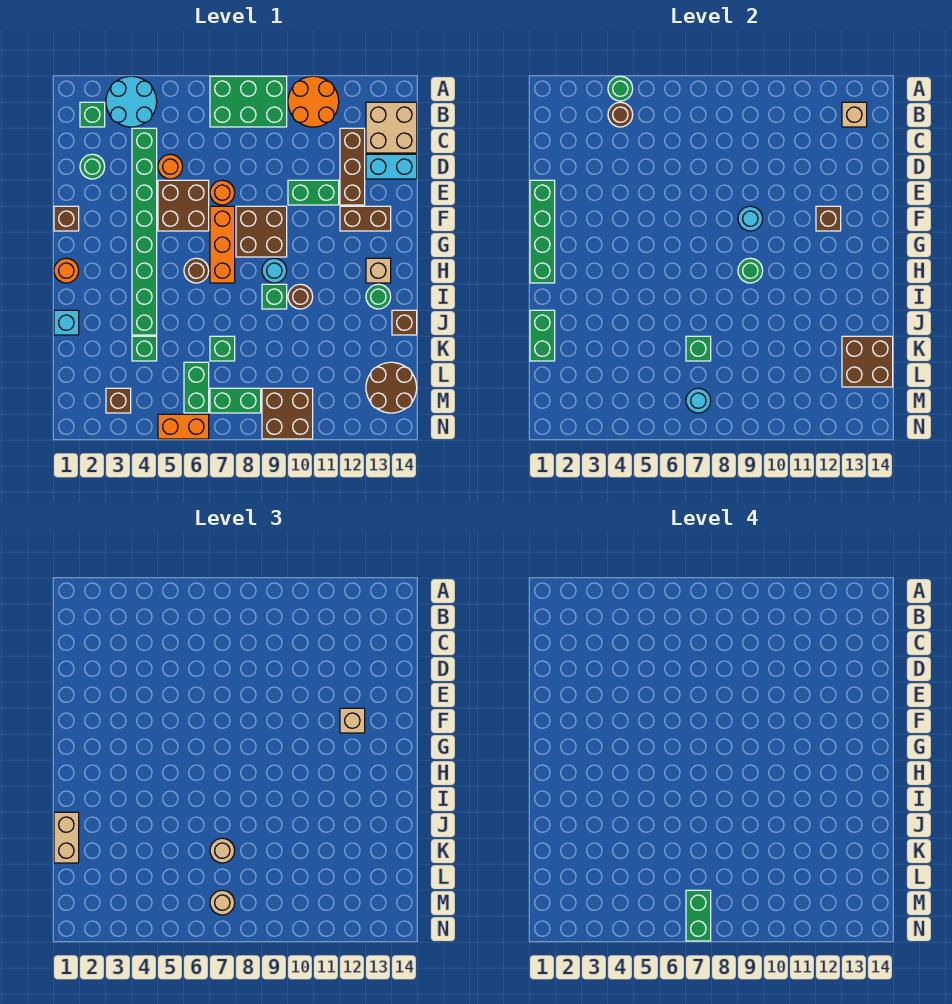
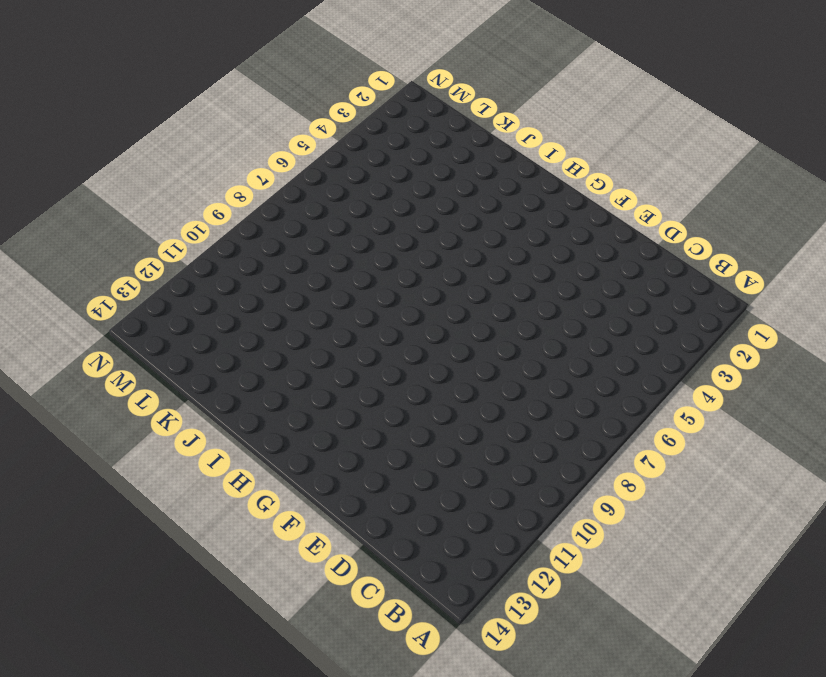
none -> cyan 2x2 round brick [106,76,157,127]
none -> green 2x3 brick [210,76,287,127]
none -> orange 2x2 round brick [288,76,339,127]
none -> green 1x1 brick [80,102,105,127]

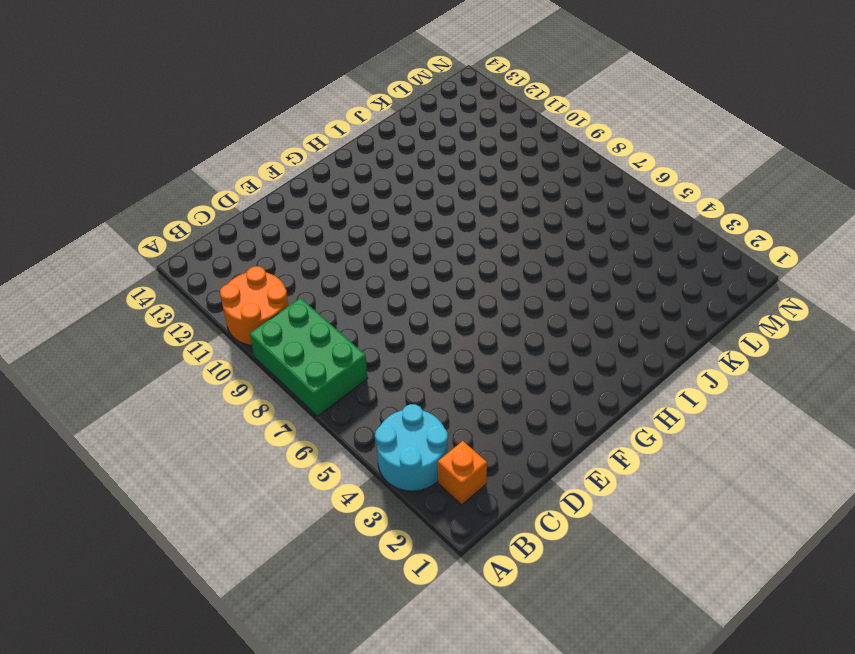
orange 1x1 brick [438,441,487,505] -> green 1x1 brick [80,102,105,127]
none -> tan 2x2 brick [366,102,417,153]
none -> green 1x8 brick [132,128,157,335]
none -> brown 1x3 brick [340,128,365,205]
none -> green 1x1 round brick [80,154,105,179]

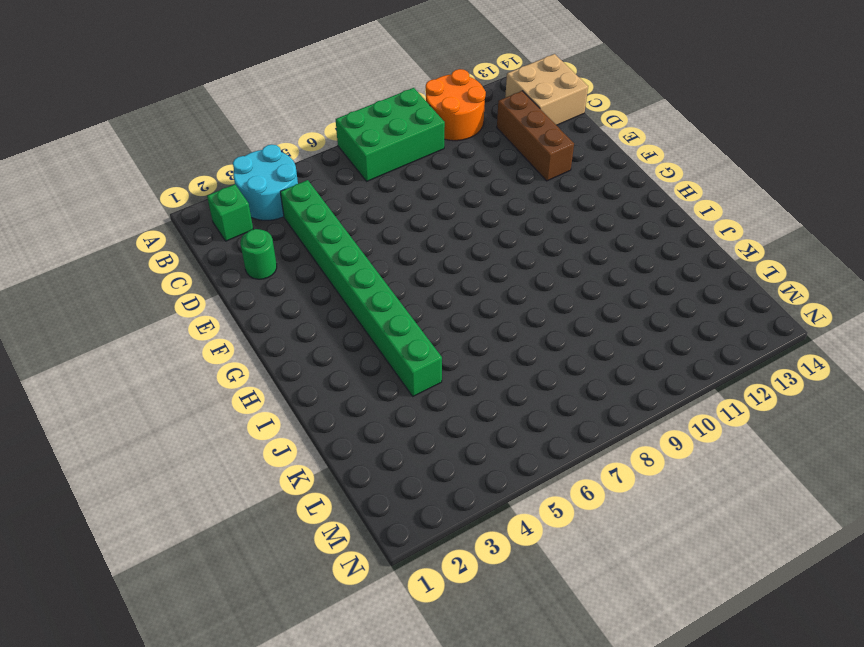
none -> orange 1x1 round brick [158,154,183,179]
none -> cyan 1x2 brick [366,154,417,179]
none -> brown 2x2 brick [158,180,209,231]
none -> orange 1x1 round brick [210,180,235,205]

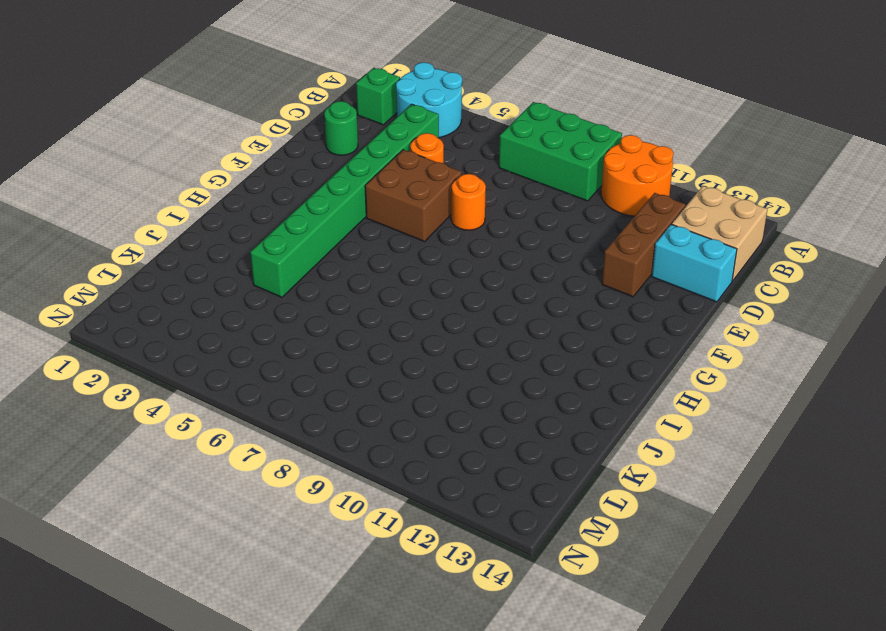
none -> green 1x2 brick [288,180,339,205]
none -> brown 1x1 brick [54,206,79,231]
none -> orange 1x3 brick [210,206,235,283]
none -> brown 2x2 brick [236,206,287,257]

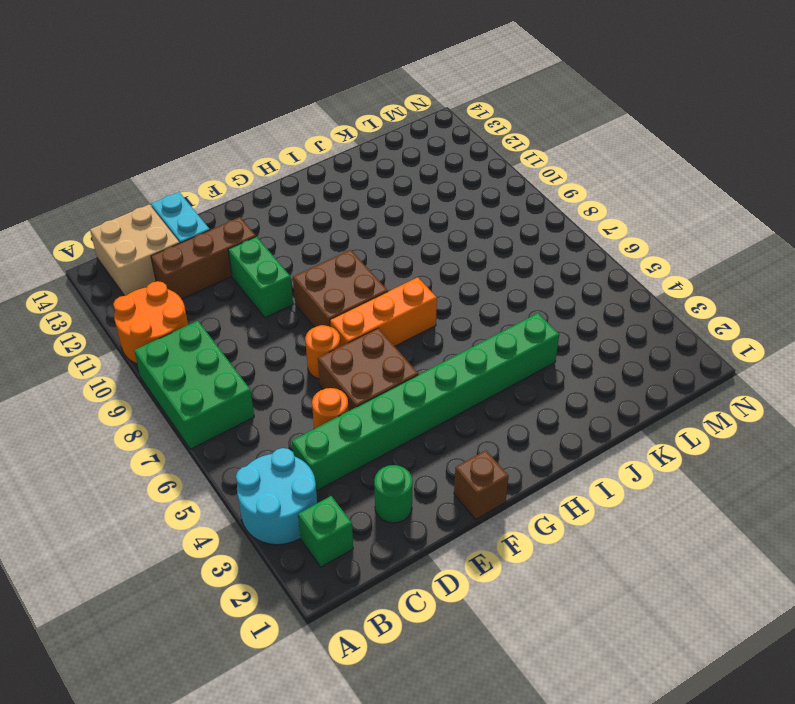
none -> brown 1x2 brick [340,206,391,231]
none -> orange 1x1 round brick [54,258,79,283]
none -> brown 1x1 round brick [184,258,209,283]
none -> cyan 1x1 round brick [262,258,287,283]

